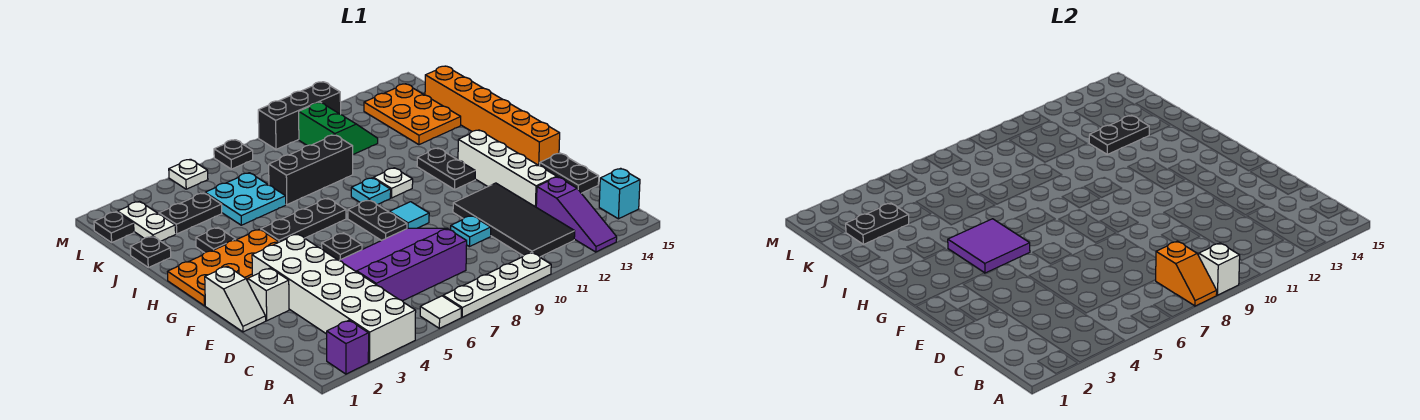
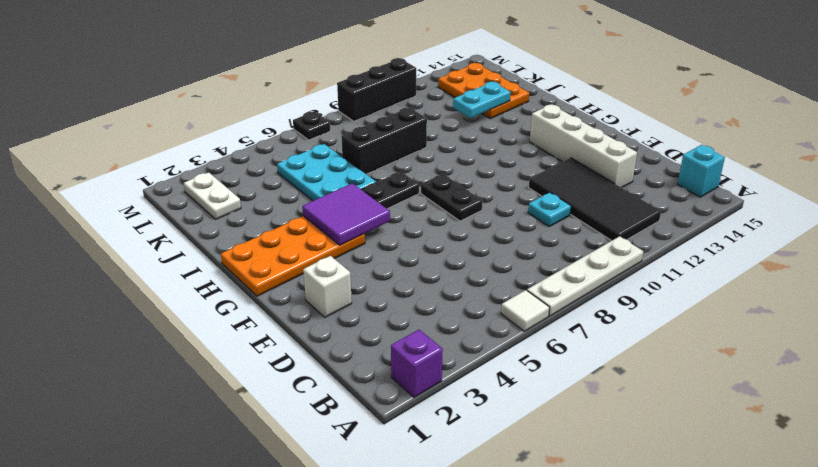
cyan 2x3 plate [277,144,376,201] -> cyan 2x2 plate [205,173,286,225]
cyan 1x2 plate [453,82,510,118] -> black 1x2 plate [1089,116,1149,154]
none -> white 2x6 brick [252,234,416,362]
none -> purple 1x3 slope [536,177,617,252]
none -> purple 3x4 slope [339,228,467,301]
none -> black 1x2 plate [540,153,599,193]

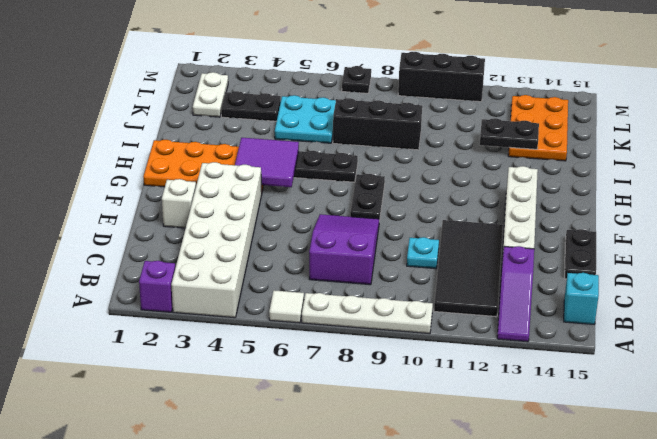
purple 2x3 slope [309,214,379,285] -> purple 3x4 slope [339,228,467,301]
none -> white 1x2 slope [205,266,266,332]
none -> black 1x1 plate [322,233,362,260]
none -> cyan 1x1 tile [390,202,429,228]
none -> orange 1x6 brick [425,66,560,166]

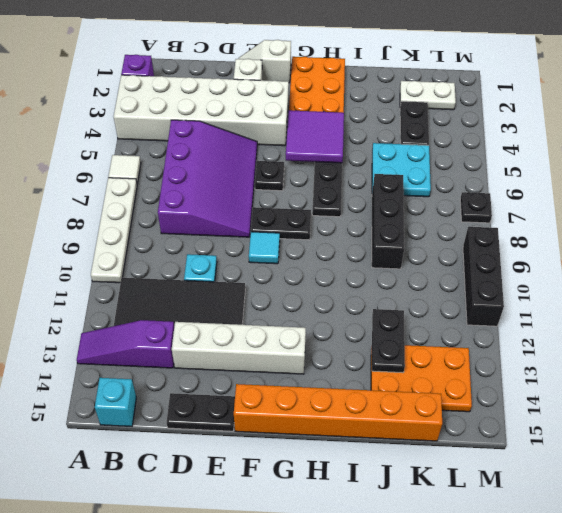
none -> black 1x2 plate [417,148,475,189]
none -> cyan 1x1 plate [351,178,391,205]
none -> white 1x1 plate [373,168,413,198]
none -> black 1x1 plate [196,228,236,253]

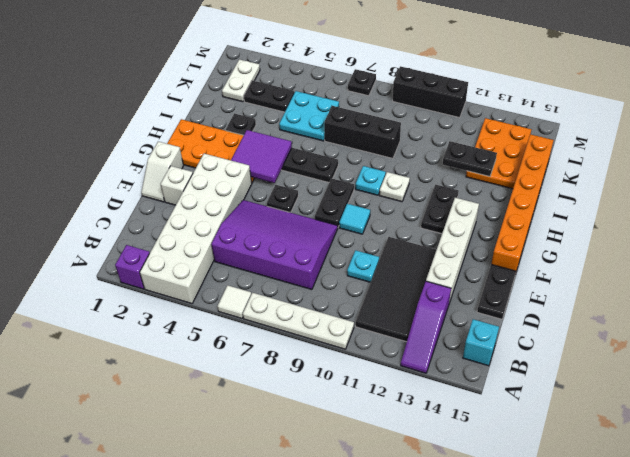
none -> black 1x1 plate [130,236,171,267]
none -> green 2x2 slope [299,102,378,155]
none -> black 1x1 plate [94,212,134,242]
none -> white 1x1 plate [169,159,208,189]

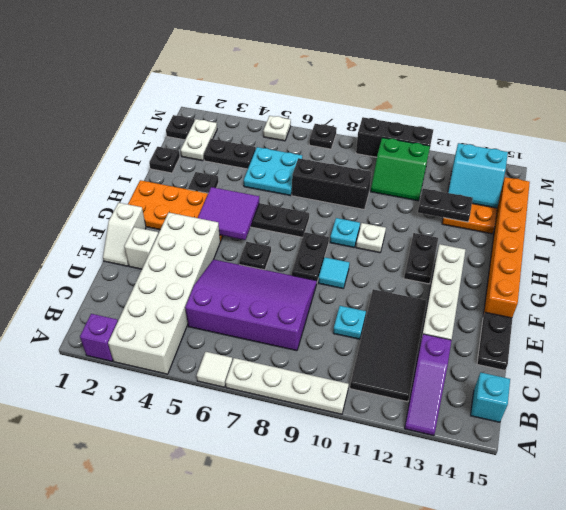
green 2x2 slope [371,138,430,201] -> green 2x2 slope turned to [299,102,378,155]
cyan 2x2 slope [448,143,508,208] -> none
none -> orange 1x2 slope [1156,241,1217,306]
none -> white 1x1 brick [1199,243,1240,295]
none -> black 1x2 plate [846,203,909,244]

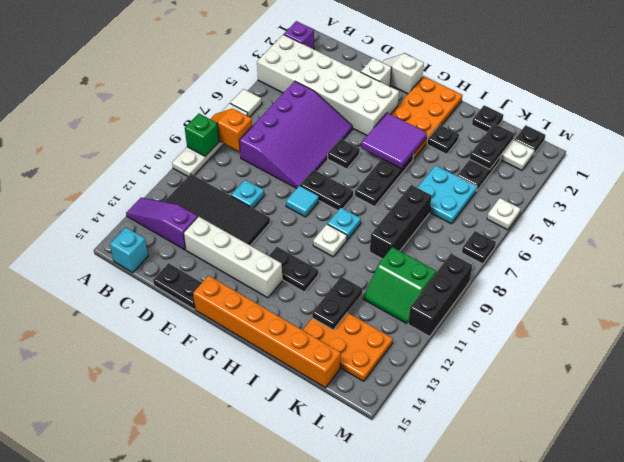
green 1x1 brick [185,114,219,156] -> white 1x1 brick [1199,243,1240,295]

